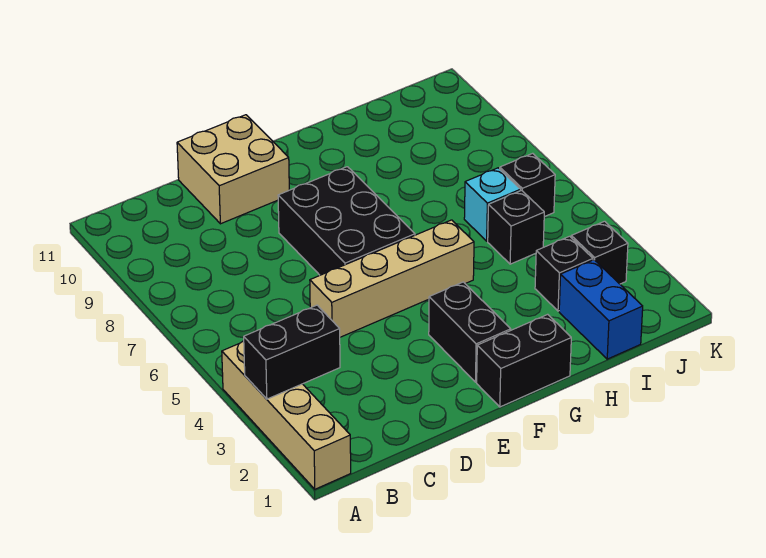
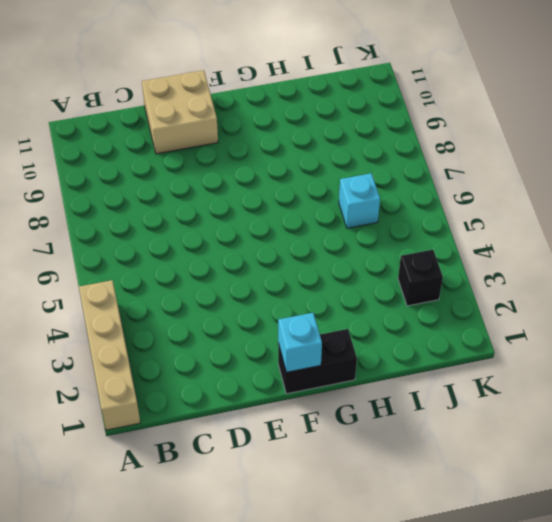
cyan 1x1 brick [278,313,322,372] -> none
none -> tan 1x4 brick [310,220,474,337]
none -> black 2x3 brick [278,167,415,275]
none -> black 1x2 brick [429,282,511,382]

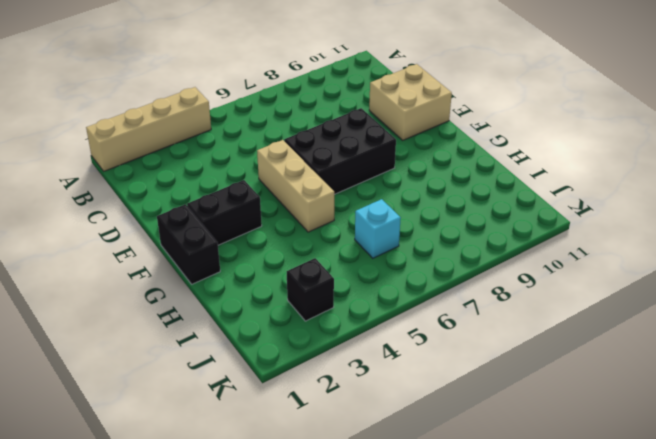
tan 1x3 brick [257,140,334,232] -> tan 1x4 brick [310,220,474,337]
none -> blue 1x2 brick [559,260,643,359]
none -> black 1x1 brick [535,236,593,311]
none -> black 1x1 brick [488,190,544,264]

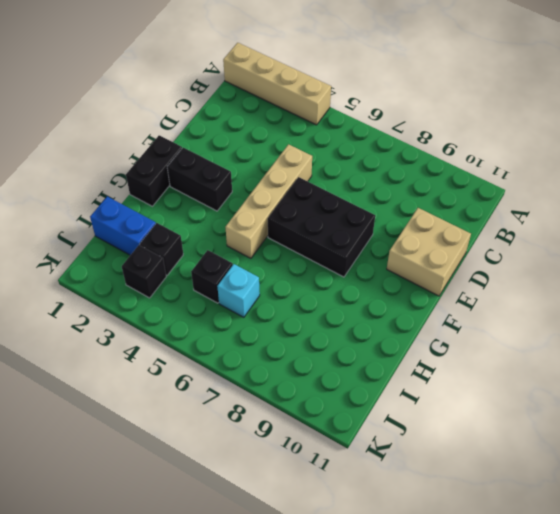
none -> black 1x1 brick [500,153,555,217]
none -> black 1x2 brick [244,305,340,399]

